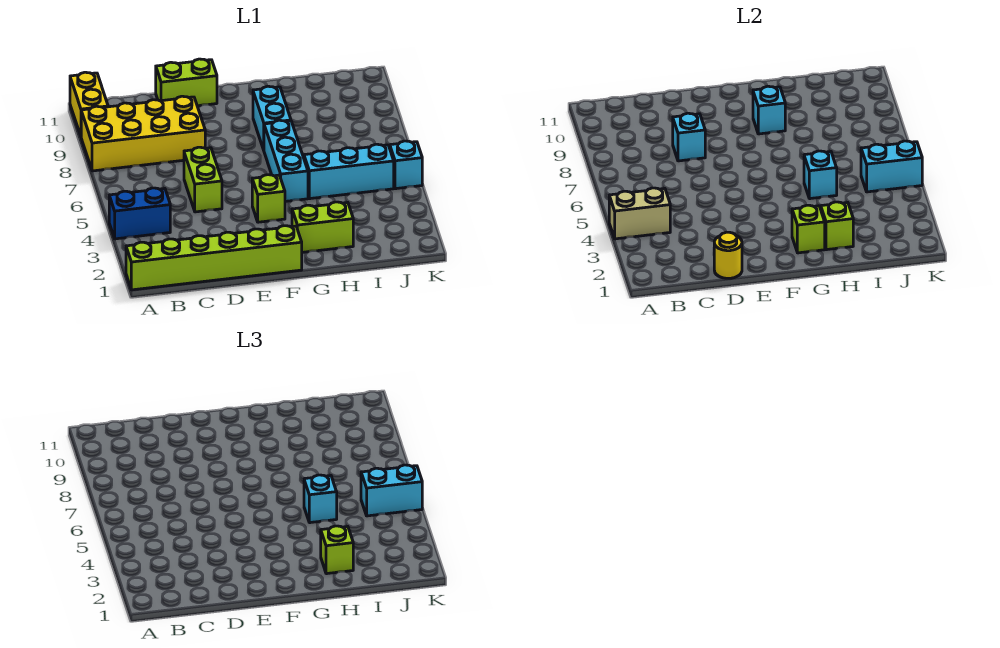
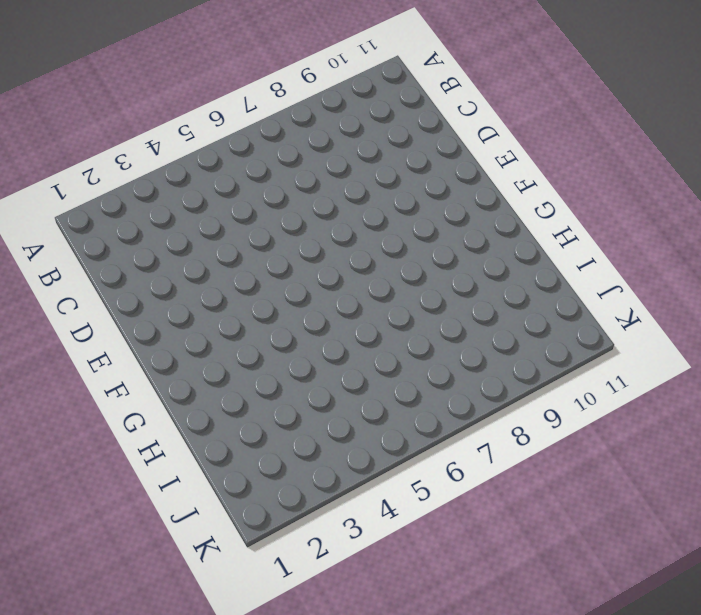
none -> lime 1x6 brick [126,226,302,290]
none -> blue 1x2 brick [109,188,170,239]
none -> yellow 2x4 brick [81,96,205,171]

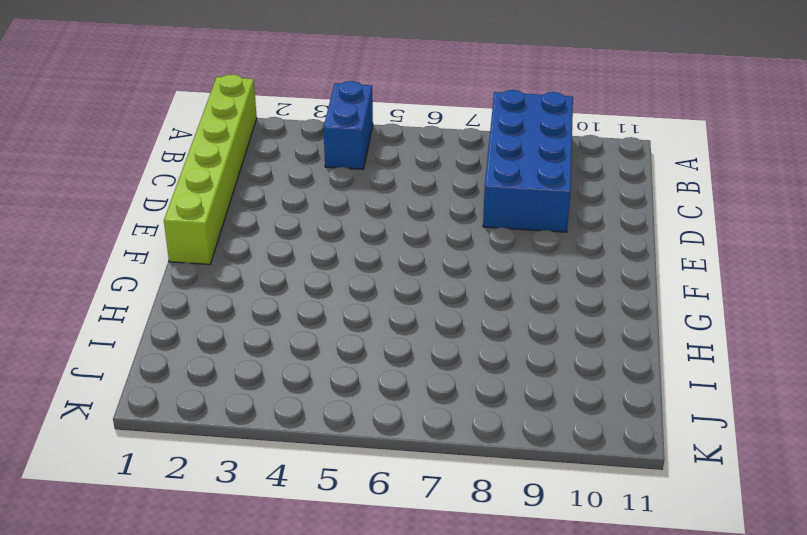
blue 2x4 brick [483,90,573,232] -> yellow 2x4 brick [81,96,205,171]
none -> yellow 1x2 brick [70,72,108,136]
none -> lime 1x2 brick [184,147,222,212]
none -> lime 1x2 brick [156,59,217,106]

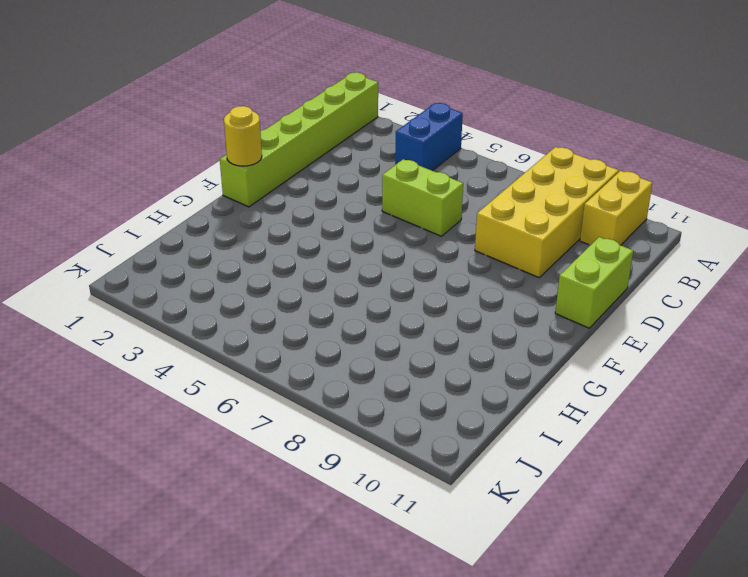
yellow 1x2 brick [580,171,652,245] -> yellow 1x2 brick turned to [70,72,108,136]
yellow 1x1 round brick [224,106,262,166] -> yellow 1x1 round brick moved to [714,232,742,278]
none -> lime 1x1 brick [252,175,285,222]
none -> lime 1x2 brick [292,202,353,252]
none -> cyan 1x3 brick [264,120,308,201]

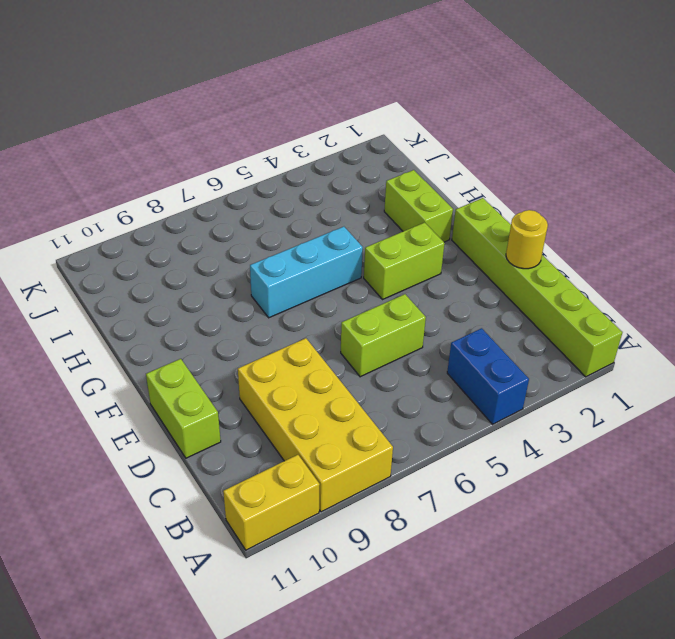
lime 1x2 brick [364,223,445,299] -> lime 1x1 brick [252,175,285,222]
none -> cyan 1x2 brick [253,86,291,150]
none -> cyan 1x3 brick [304,144,394,199]
none -> cyan 1x1 brick [390,141,422,189]

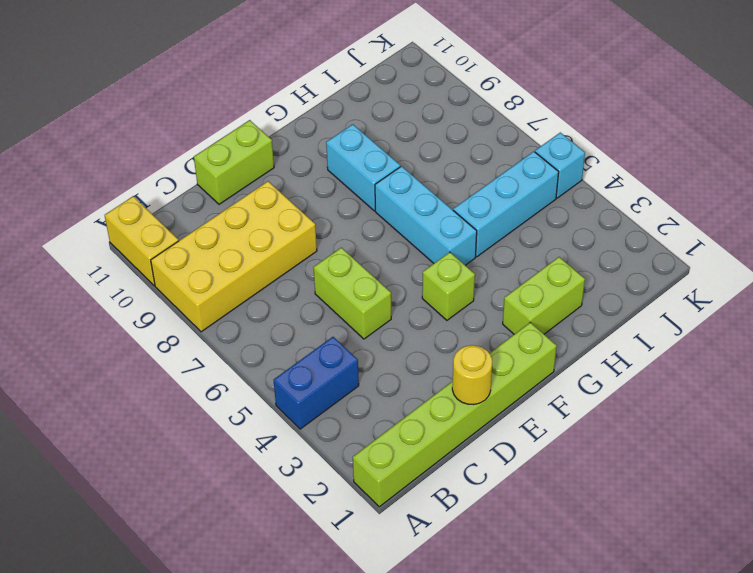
none -> tan 1x2 brick [609,188,670,239]
none -> cyan 1x1 brick [673,113,705,161]
none -> lime 1x1 brick [792,205,825,253]

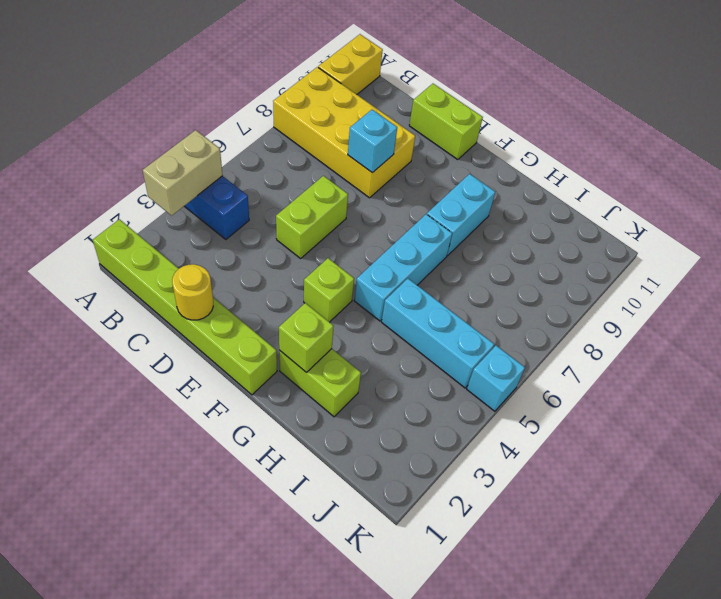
tan 1x2 brick [143,130,223,216] -> tan 1x2 brick turned to [609,188,670,239]
none -> cyan 1x1 brick [753,86,785,134]
none -> lime 1x1 brick [821,202,853,250]
none -> cyan 1x1 brick [804,151,837,199]

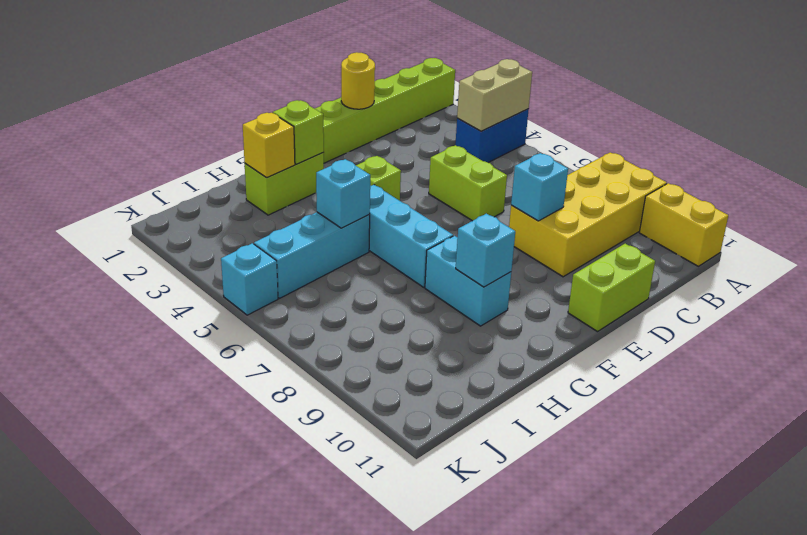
yellow 1x1 brick [243,113,295,177] -> lime 1x1 brick [821,202,853,250]
none -> cyan 1x2 brick [861,141,922,192]
none -> lime 1x1 brick [321,526,353,574]
none -> cyan 1x1 brick [304,475,337,523]

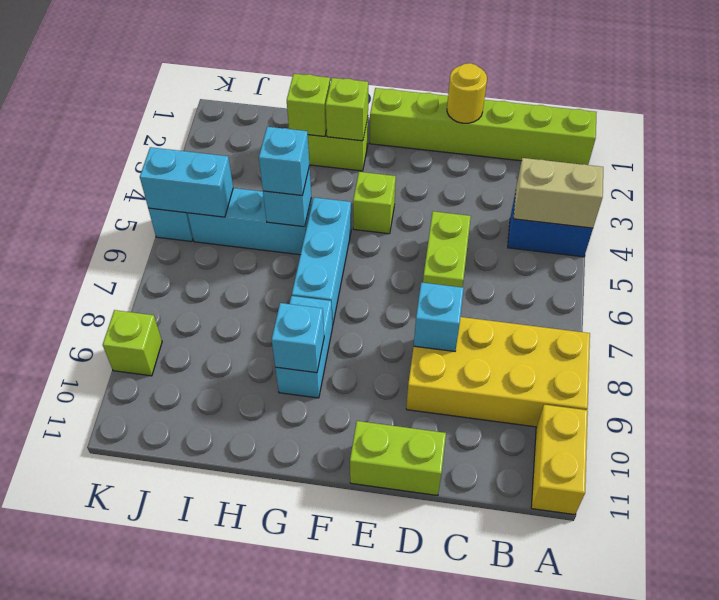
lime 1x1 brick [103,310,162,376] -> lime 1x1 brick moved to [321,526,353,574]
none -> cyan 1x2 brick [361,465,422,516]

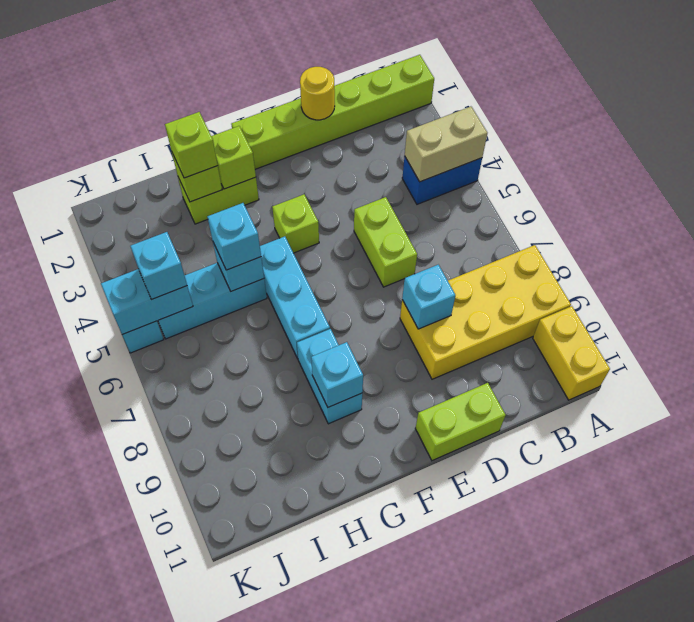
cyan 1x1 brick [130,232,187,299] -> cyan 1x2 brick [361,465,422,516]

